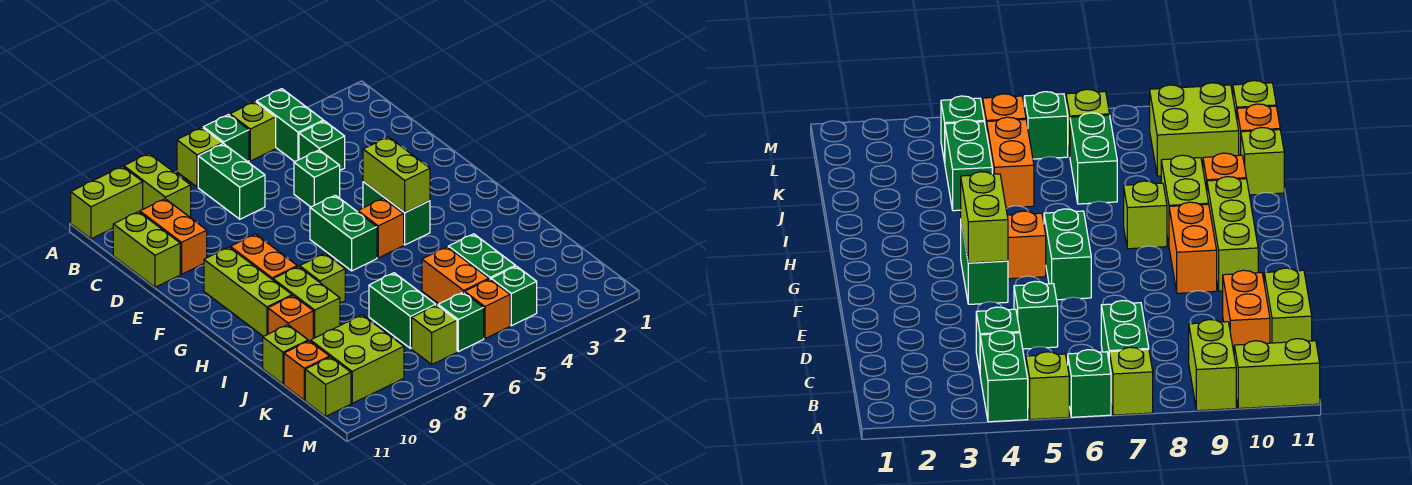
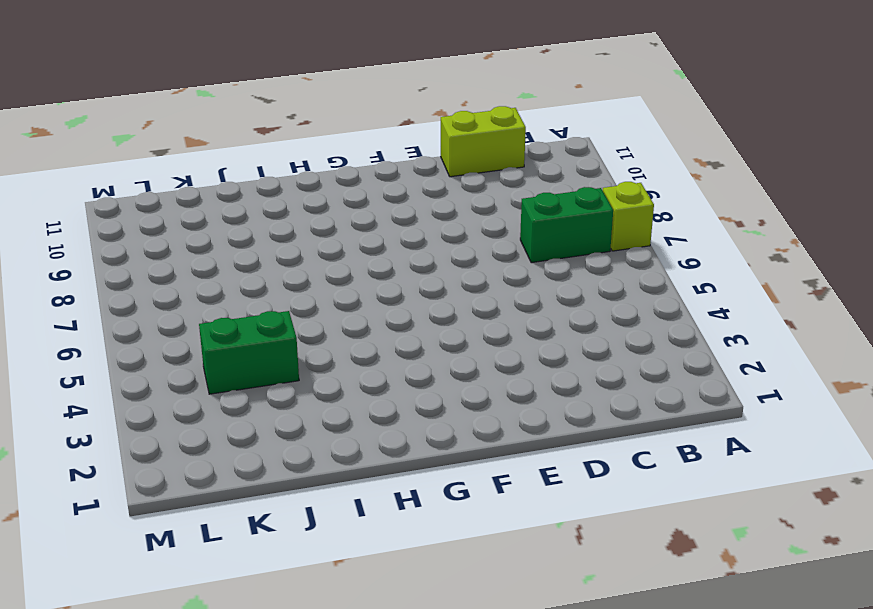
none -> green 1x2 brick [256,89,323,162]
none -> lime 1x1 brick [230,102,276,161]
none -> green 1x1 brick [203,115,249,162]
none -> lime 1x2 brick [124,154,191,217]

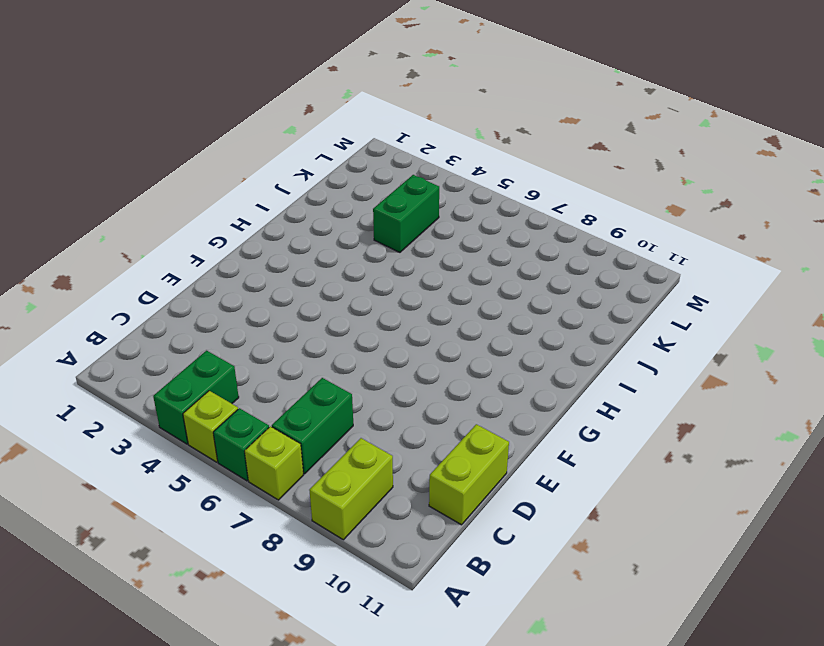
none -> lime 1x2 brick [71,166,143,239]
none -> green 1x1 brick [299,121,345,170]
none -> orange 1x2 brick [140,199,207,274]
none -> green 1x1 brick [294,150,340,207]

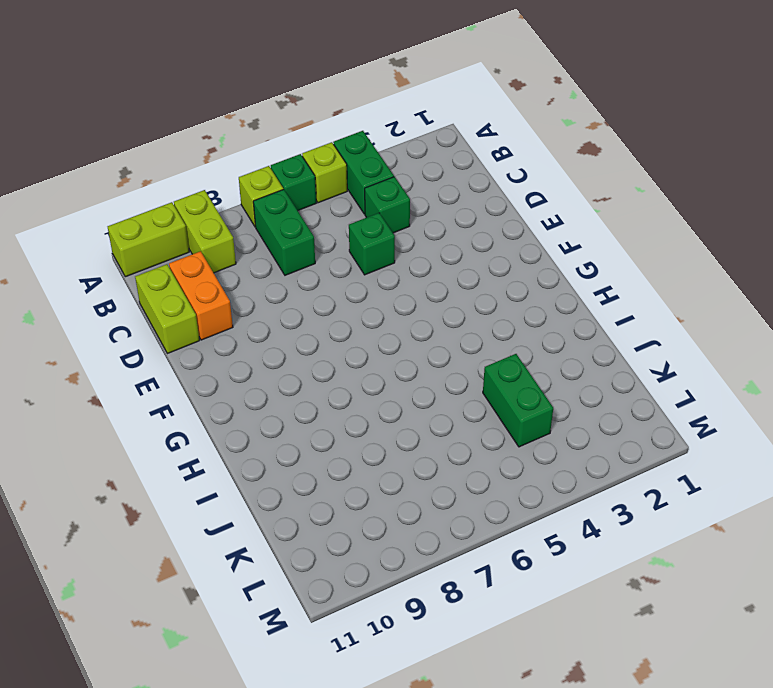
none -> green 1x2 brick [363,182,430,245]
none -> green 1x2 brick [310,195,377,271]
none -> orange 1x2 brick [230,234,297,280]
none -> lime 1x3 brick [204,247,292,336]

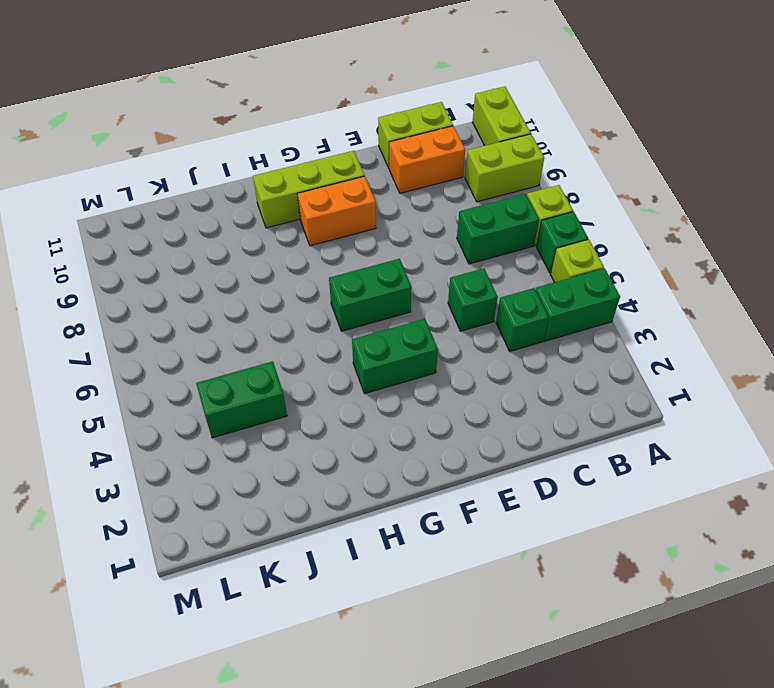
none -> orange 1x1 brick [358,199,404,258]
none -> lime 1x1 brick [300,254,345,303]
none -> lime 1x2 brick [273,266,340,338]
none -> orange 1x1 brick [268,296,313,342]

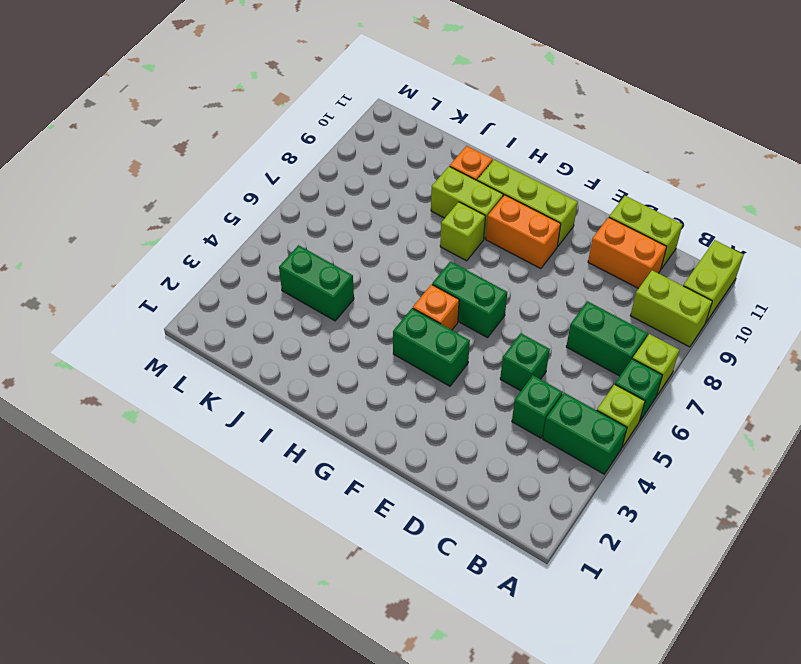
none -> orange 1x2 brick [422,247,489,304]
none -> green 1x2 brick [369,273,436,348]
none -> lime 1x1 brick [263,325,308,384]
none -> lime 2x2 brick [311,315,404,403]

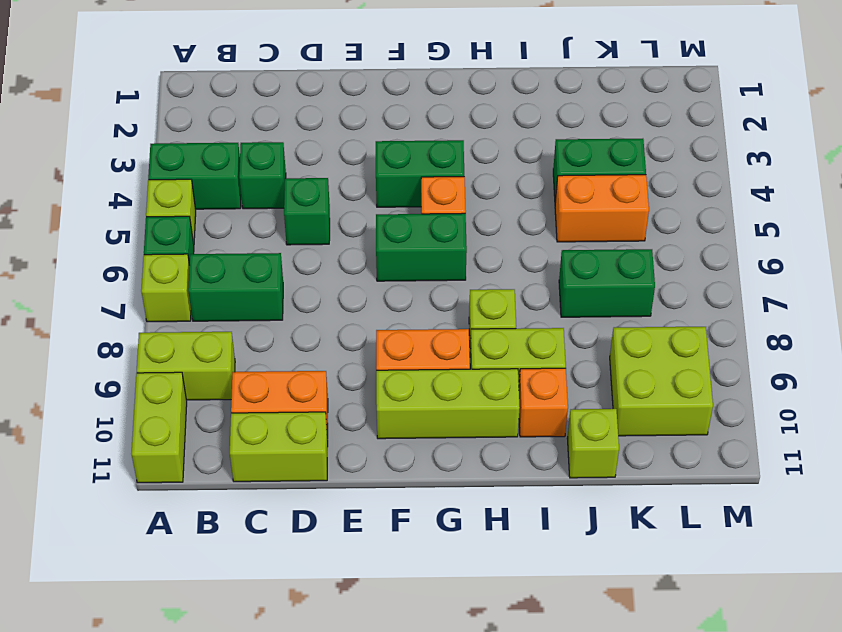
none -> orange 1x1 brick [284,341,330,400]
none -> green 1x1 brick [491,266,537,326]
none -> orange 1x1 brick [465,279,510,339]
none -> green 1x1 brick [438,292,484,352]

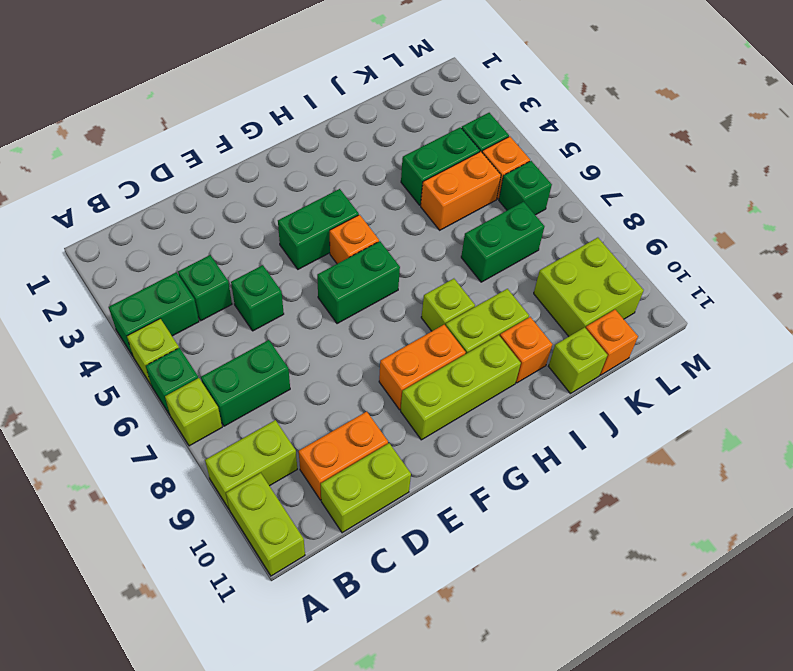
none -> lime 1x1 brick [412,305,457,364]
none -> lime 1x1 brick [305,357,351,416]
none -> lime 1x2 brick [363,137,430,213]

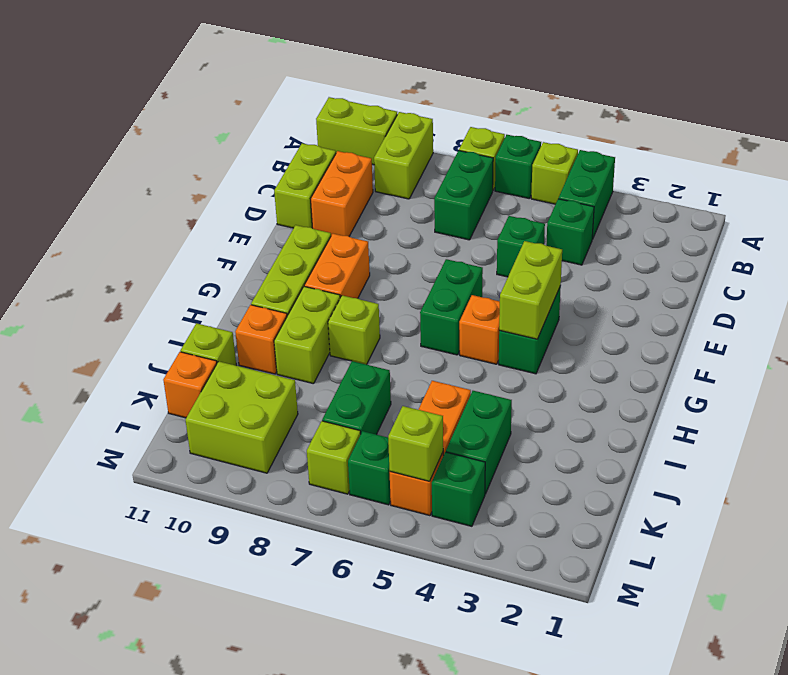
lime 1x1 brick [388,406,443,481] -> lime 1x1 brick moved to [305,357,351,416]

